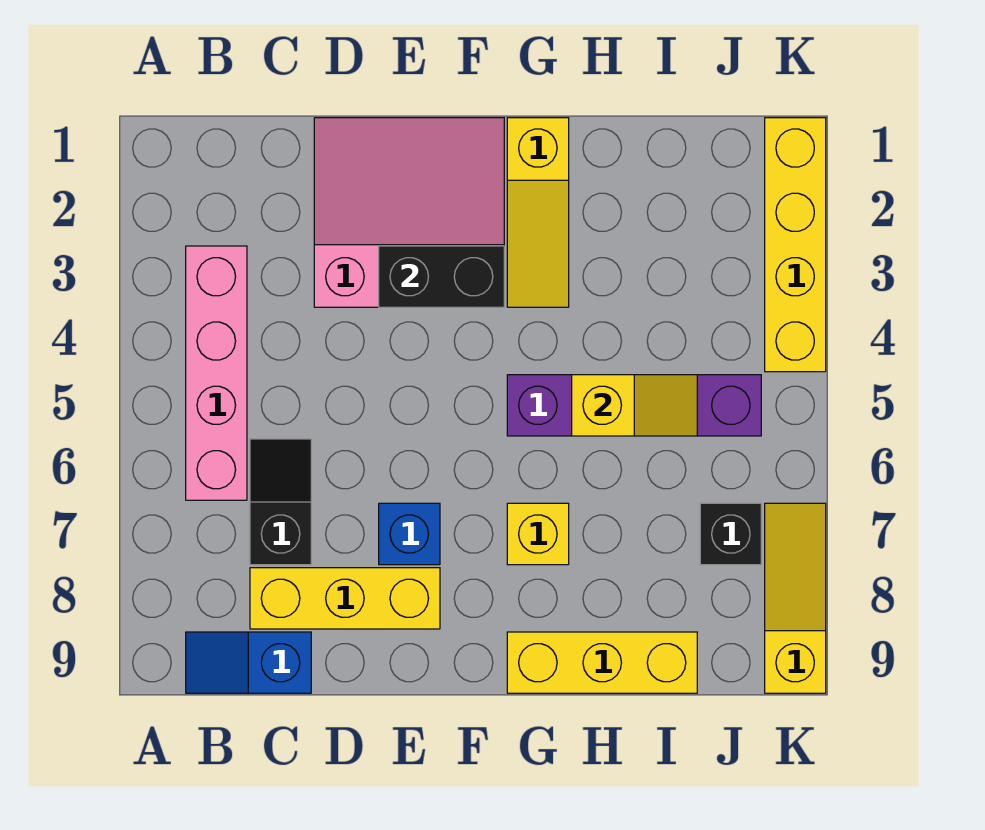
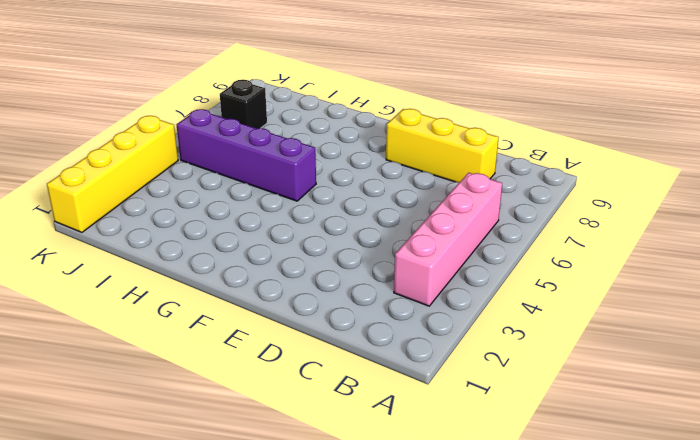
none -> blue 1x2 slope [186,632,311,693]
none -> black 1x2 slope [250,439,311,565]
none -> pink 3x3 slope [314,118,504,307]

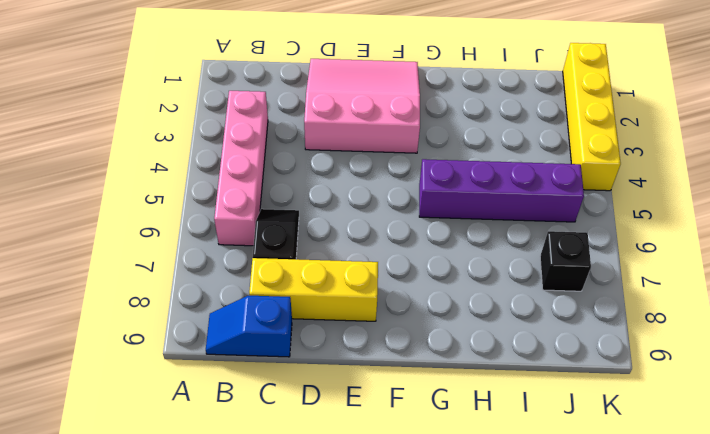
none -> blue 1x1 brick [379,503,440,565]
none -> yellow 1x3 slope [507,118,569,307]
none -> yellow 1x1 brick [507,503,569,565]

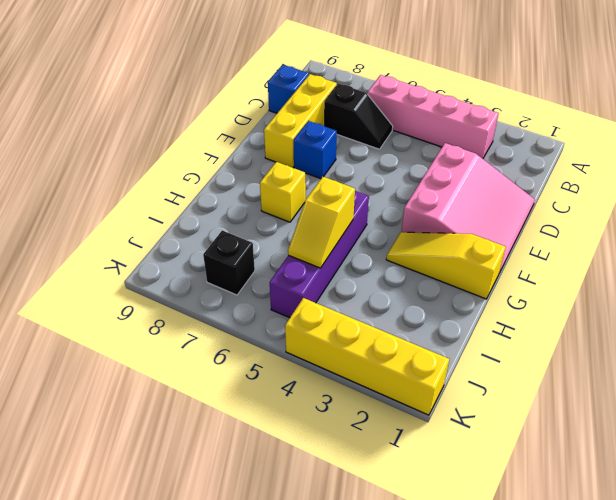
none -> yellow 1x3 brick [507,632,697,693]
none -> yellow 1x3 slope [765,503,826,693]
none -> black 1x2 brick [379,246,504,307]

